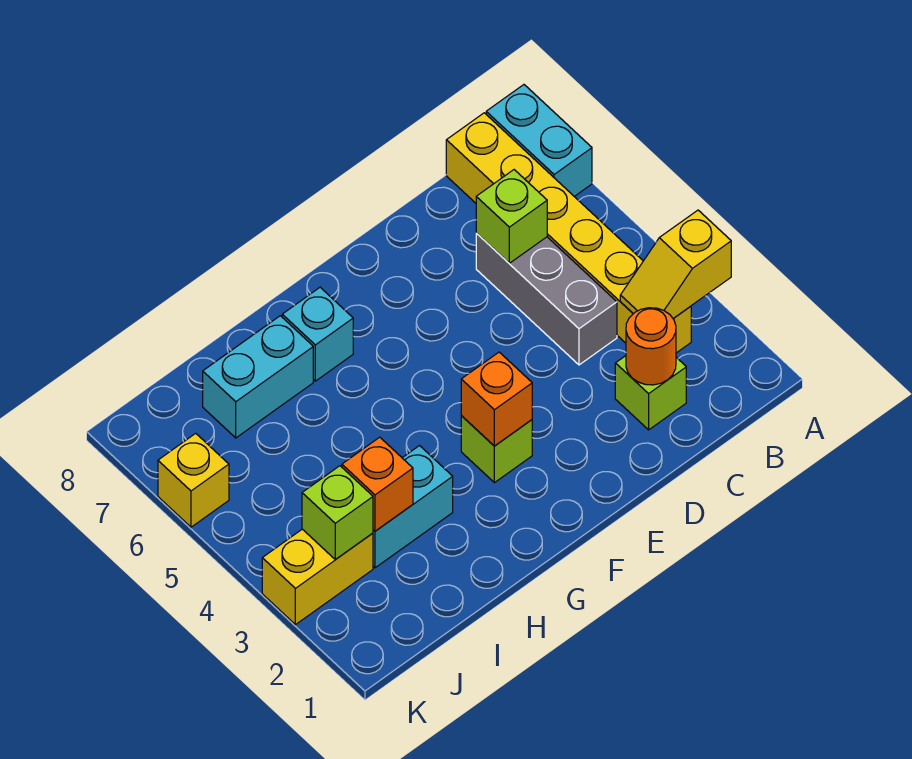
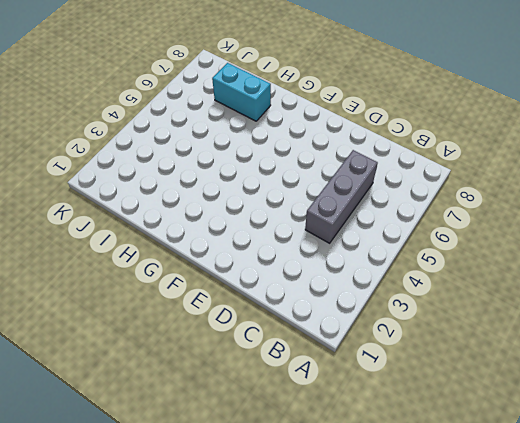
none -> cyan 1x2 brick [486,85,592,196]
none -> yellow 1x6 brick [446,113,691,353]
none -> lime 1x1 brick [615,356,686,430]

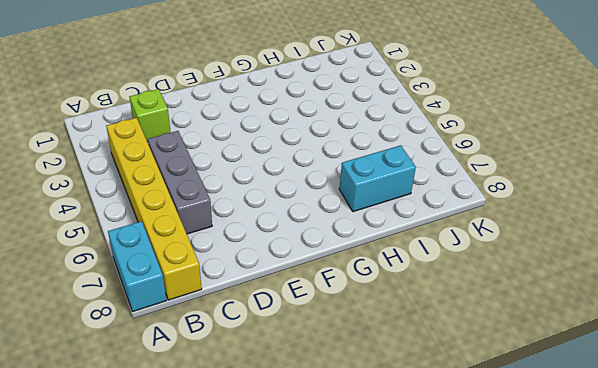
none -> lime 1x1 brick [461,415,532,483]
none -> cyan 1x1 brick [282,287,353,381]
none -> cyan 1x2 brick [373,446,453,568]

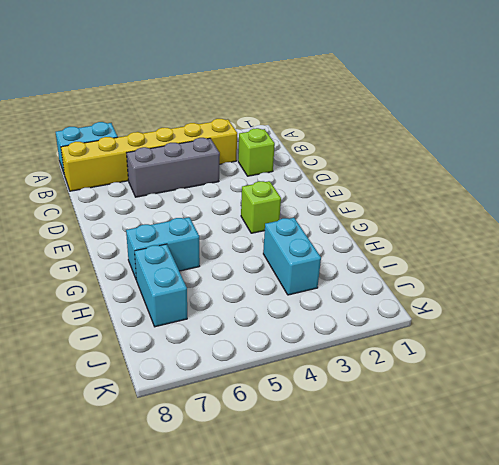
cyan 1x2 brick [126,217,200,280] -> cyan 1x1 brick [282,287,353,381]
none -> yellow 1x2 brick [262,529,373,625]
none -> yellow 1x1 brick [158,433,229,527]
none -> yellow 1x2 slope [620,210,731,318]

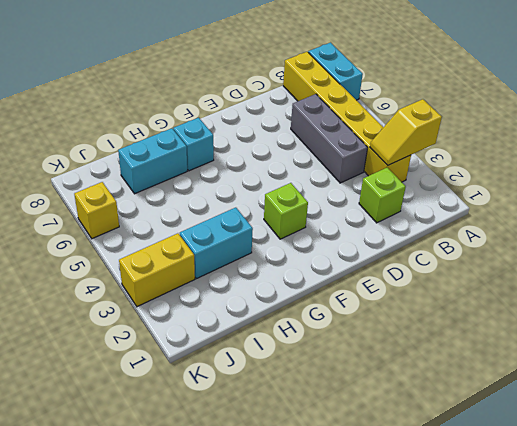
none -> orange 1x1 round brick [626,308,676,385]
none -> lime 1x1 brick [476,170,547,263]
none -> orange 1x1 brick [461,352,532,446]

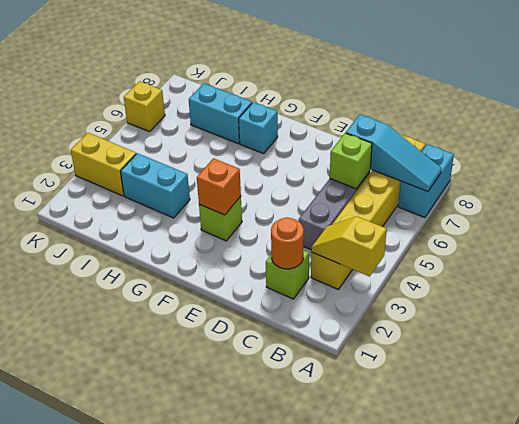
cyan 1x3 slope [346,115,441,191] -> none
none -> orange 1x1 brick [342,437,413,531]
none -> lime 1x1 brick [302,466,373,560]

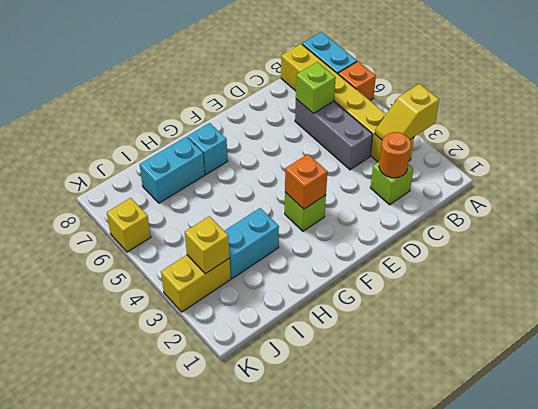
orange 1x1 brick [338,61,376,100] -> orange 1x1 brick moved to [342,437,413,531]
yellow 1x1 brick [185,216,230,274] -> lime 1x1 brick [302,466,373,560]

